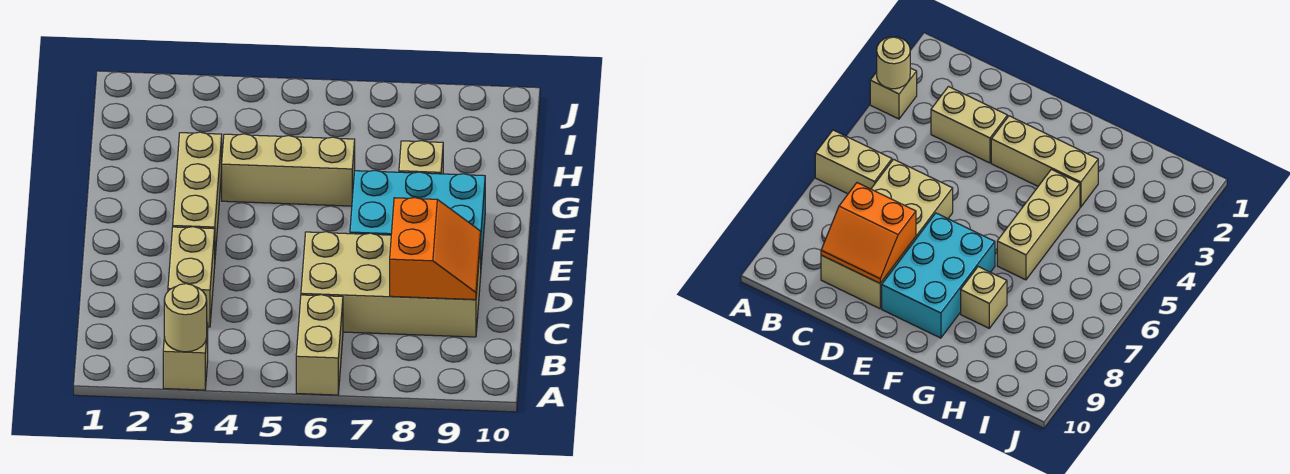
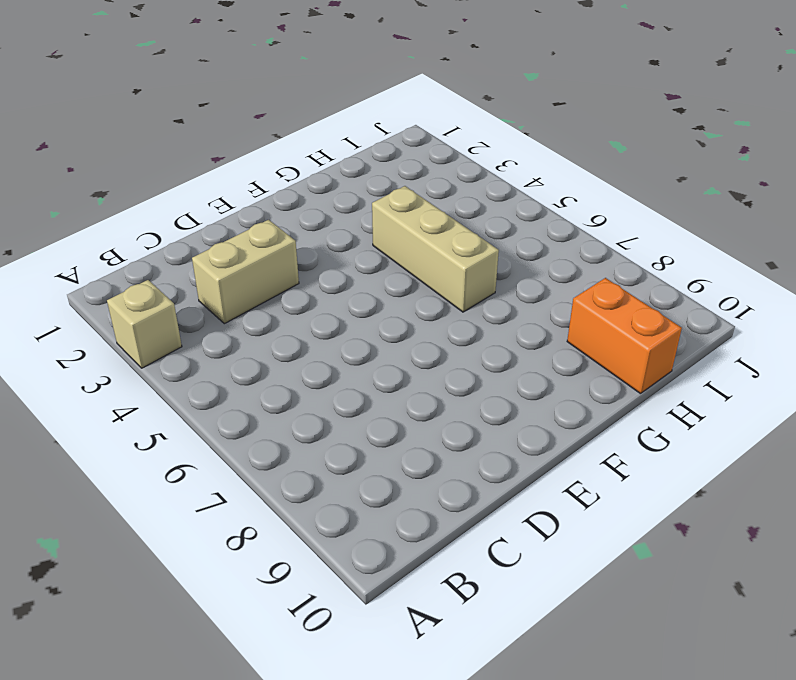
orange 1x2 brick [567,278,682,394] -> none
none -> tan 1x2 brick [296,295,343,395]
none -> tan 2x4 brick [301,232,481,337]

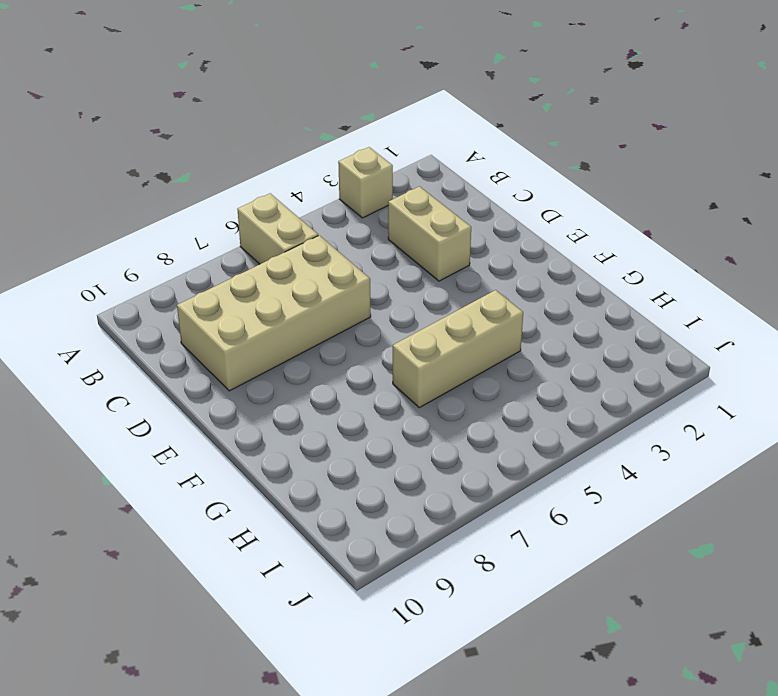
none -> tan 1x3 brick [173,132,222,255]
none -> cyan 2x3 brick [350,170,485,265]

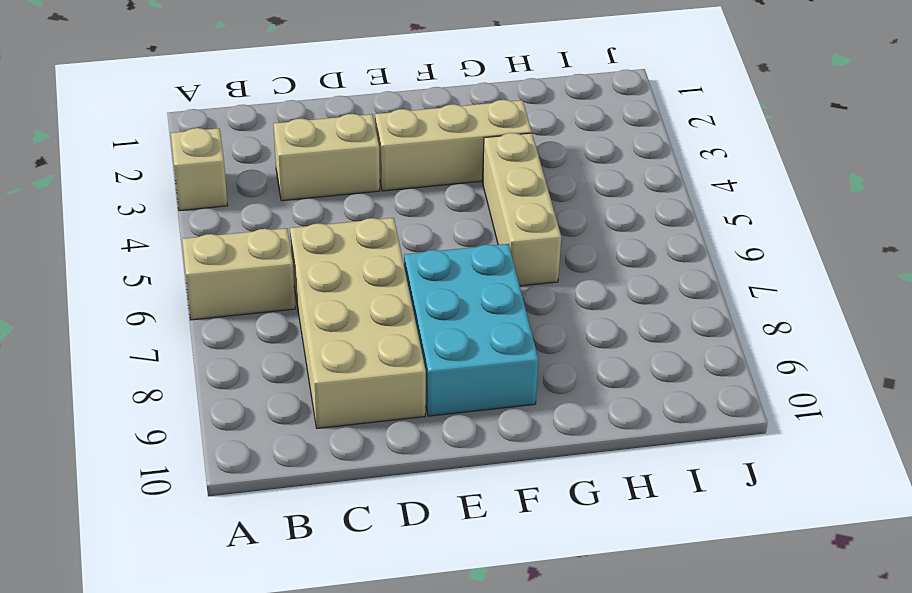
none -> tan 1x1 brick [399,141,443,174]
none -> tan 1x1 round brick [164,284,207,352]

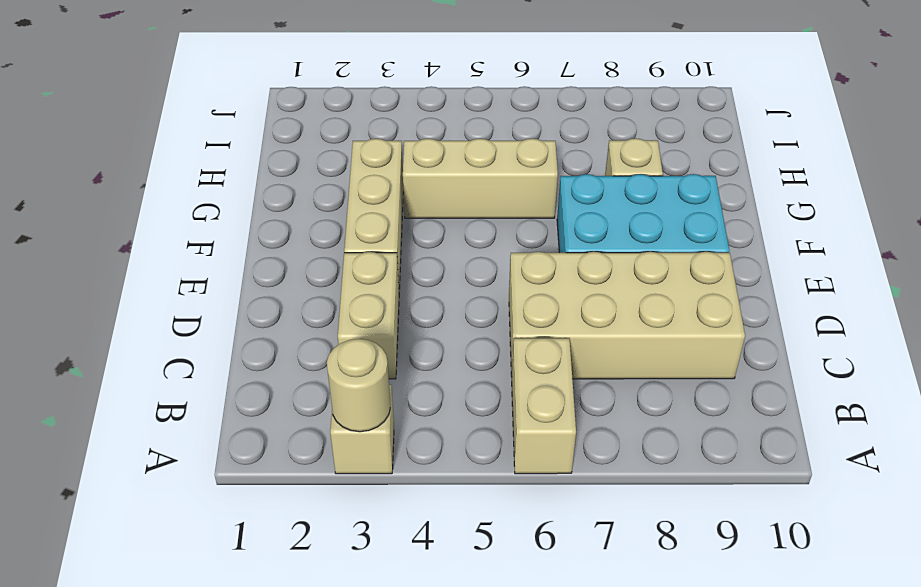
none -> orange 2x2 slope [390,198,481,300]

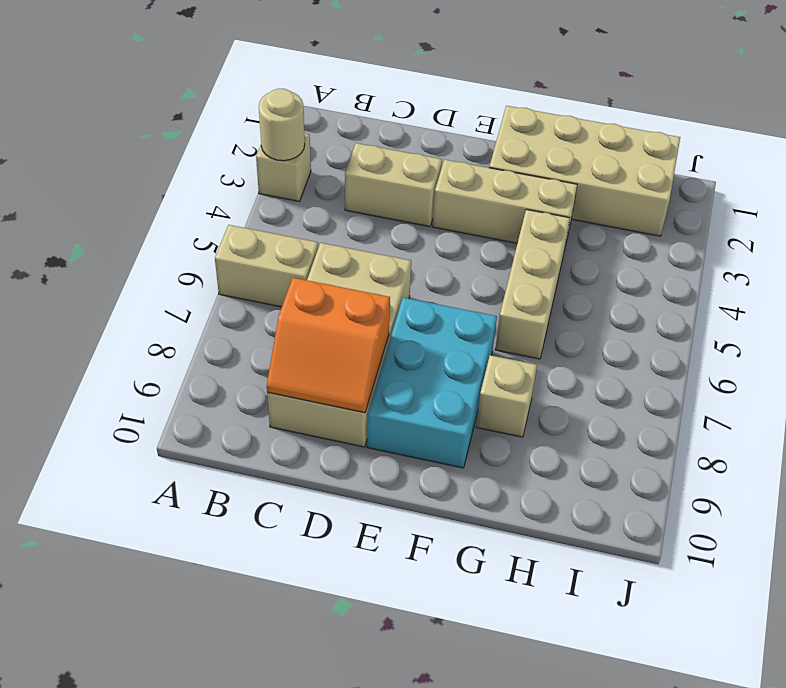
tan 2x4 brick [489,106,680,236] -> none

